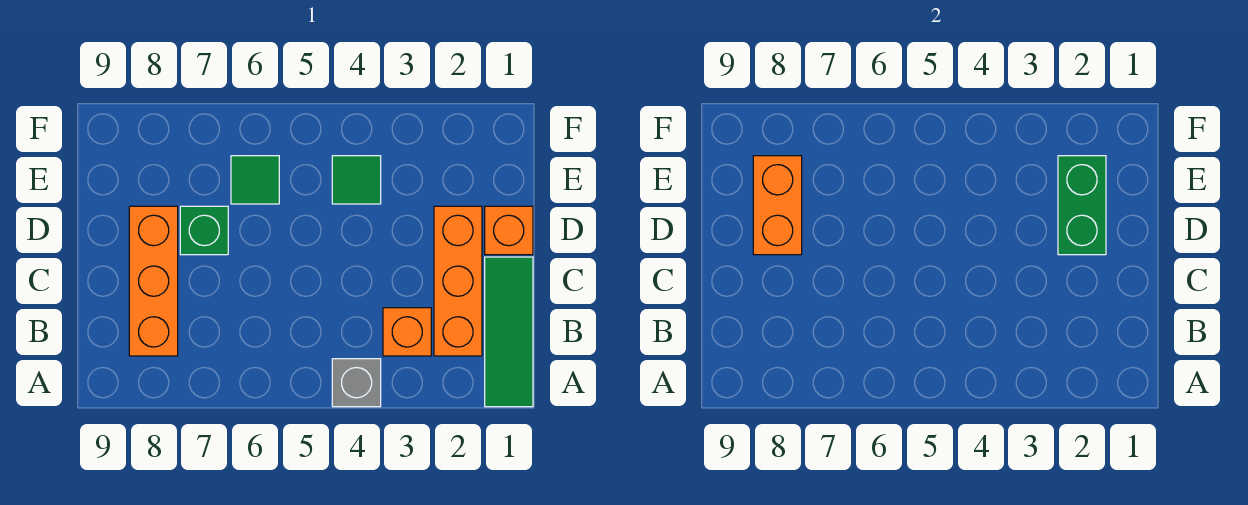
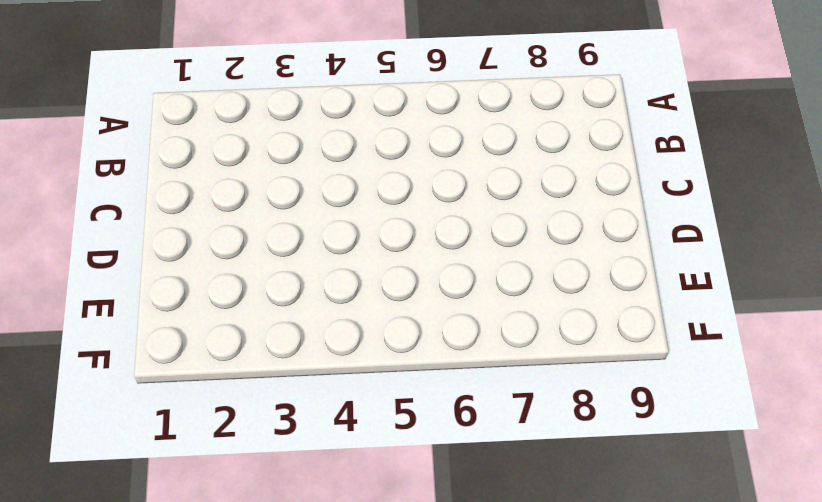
none -> green 1x3 tile [485,257,533,407]
none -> grey 1x1 brick [332,359,381,407]

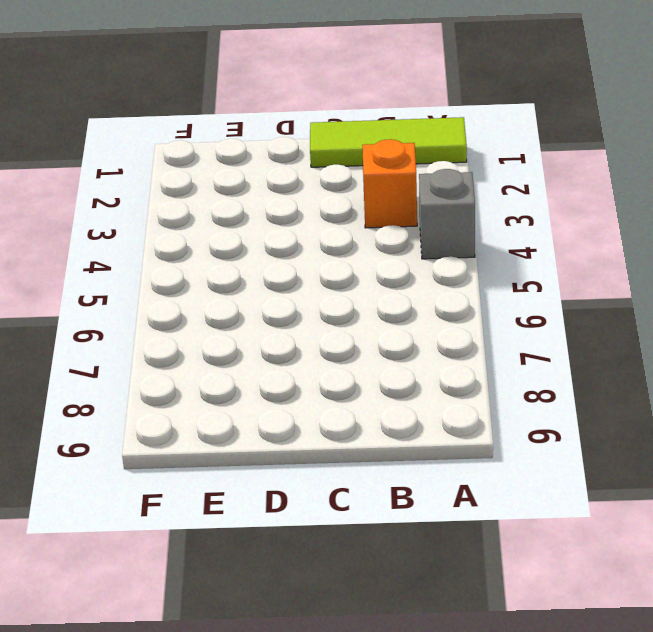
lime 1x3 tile [310,117,467,167] -> green 1x3 tile [485,257,533,407]
none -> orange 1x3 brick [434,206,482,356]
none -> orange 1x3 brick [129,206,178,356]

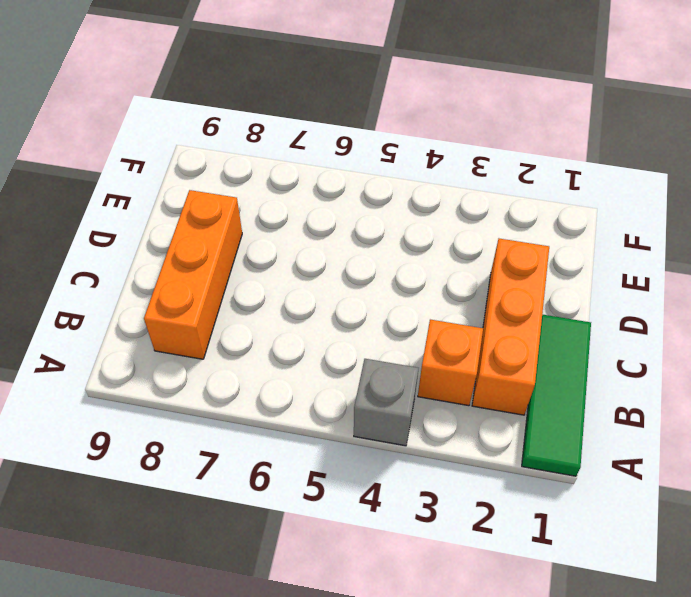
none -> orange 1x1 brick [485,206,533,255]
none -> green 1x1 brick [180,206,228,255]

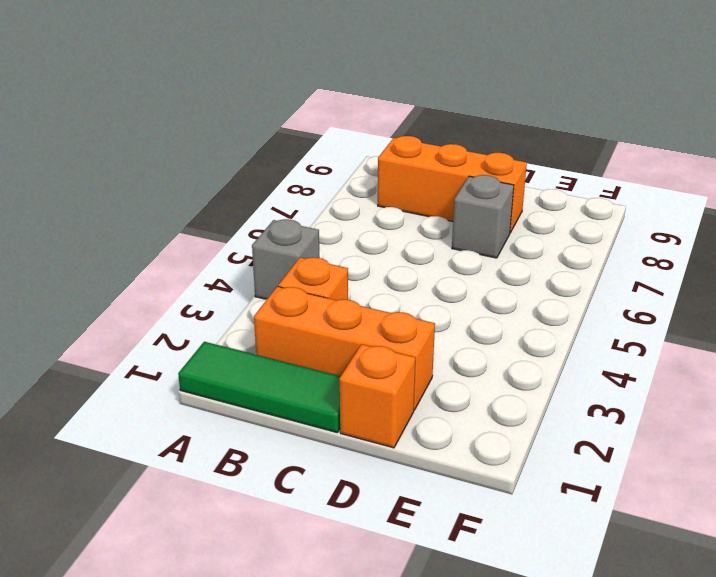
grey 1x1 brick [452,175,514,258] -> green 1x1 brick [180,206,228,255]
none -> green 1x1 tile [332,156,381,204]
none -> green 1x1 tile [231,156,279,204]

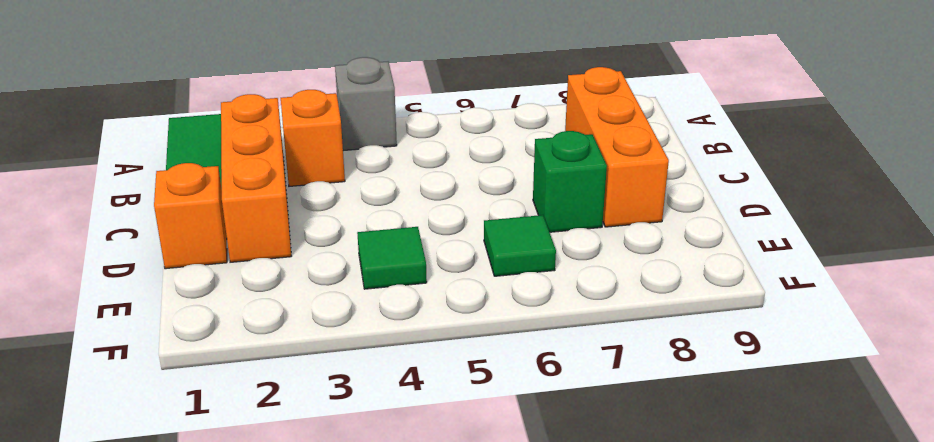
none -> green 1x2 brick [1058,156,1106,255]
none -> orange 1x2 brick [753,156,802,255]

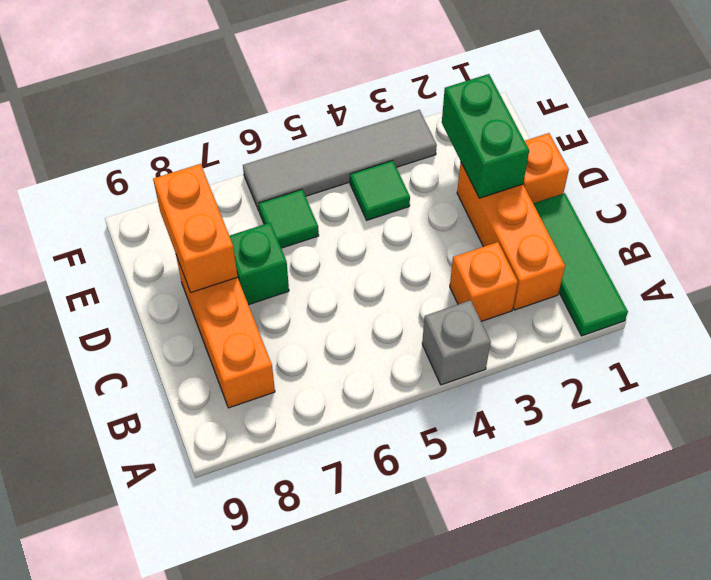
grey 1x4 tile [243,110,437,210] -> none

